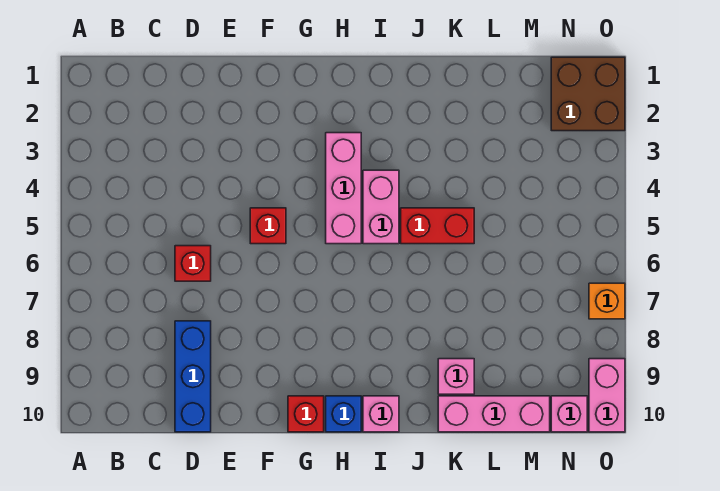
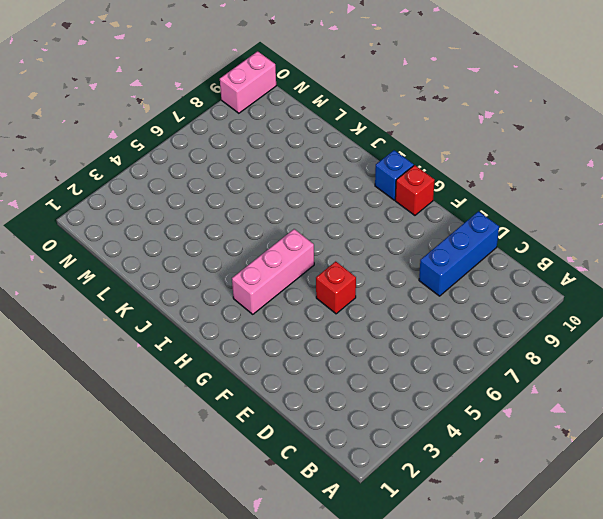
none -> red 1x1 brick [175,246,211,281]
none -> pink 1x2 brick [363,170,399,244]
none -> pink 1x1 brick [363,396,399,432]

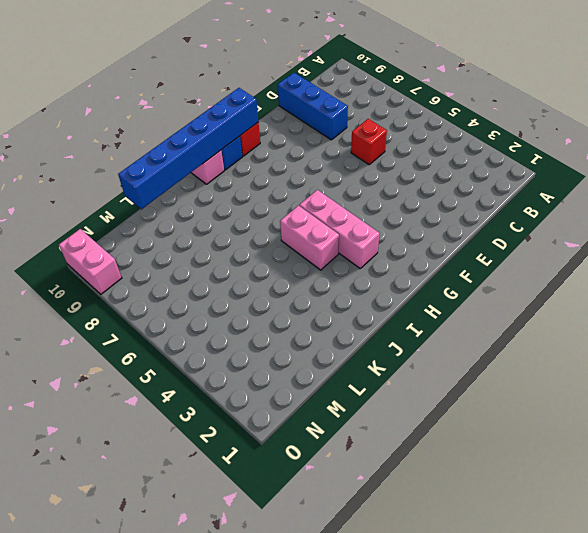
blue 1x6 brick [118,88,258,209] -> none
none -> red 1x1 brick [250,208,286,244]
none -> red 1x2 brick [401,208,474,244]
none -> pink 1x1 brick [438,359,474,394]

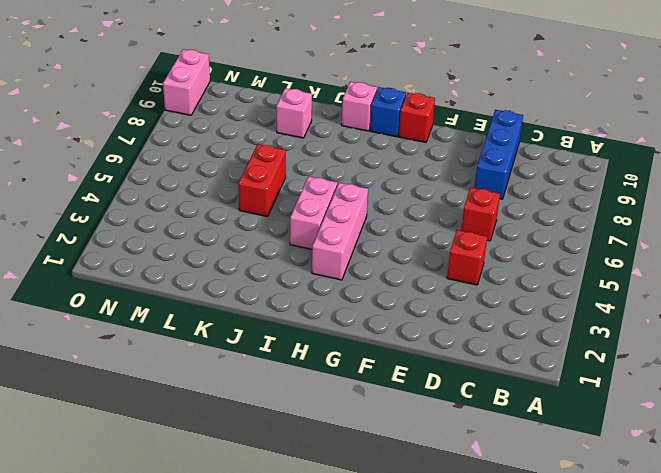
red 1x1 brick [447,230,487,285] -> red 1x1 brick moved to [250,208,286,244]
red 1x2 brick [238,144,286,217] -> red 1x2 brick turned to [401,208,474,244]
none -> pink 1x3 brick [438,396,550,432]
none -> brown 2x2 brick [551,57,625,131]
none -> pink 1x1 brick [551,396,587,432]

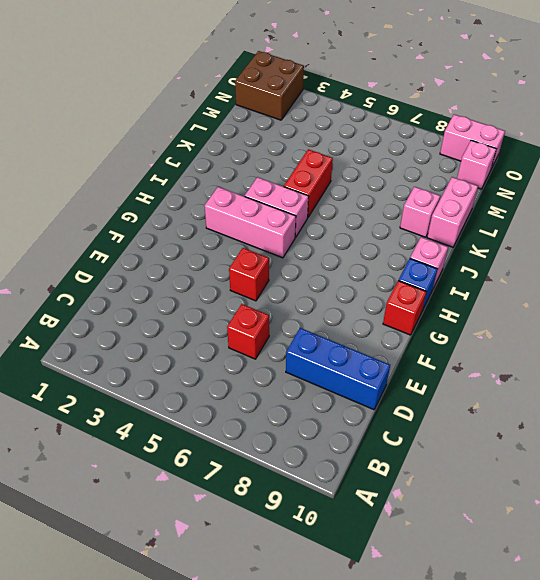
pink 1x2 brick [427,177,478,247] -> pink 1x3 brick [438,396,550,432]
none -> orange 1x1 brick [589,283,625,319]

